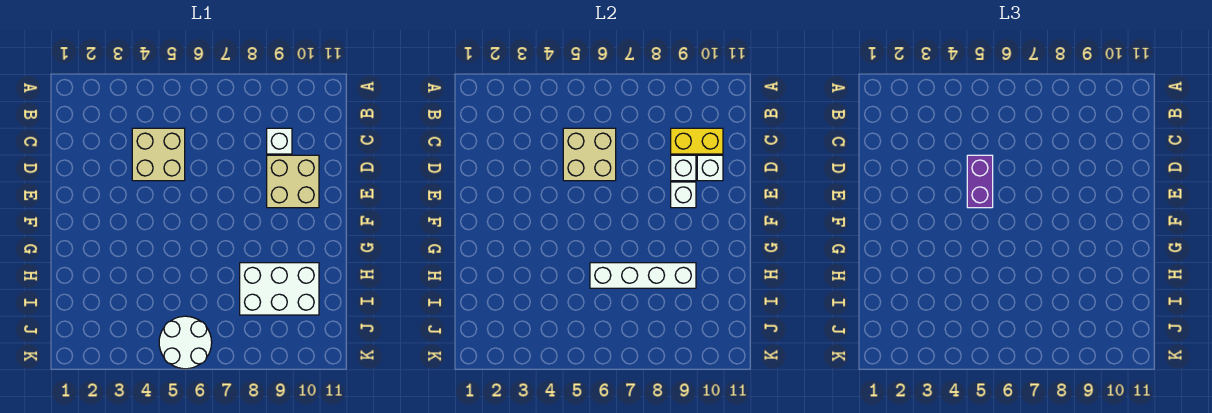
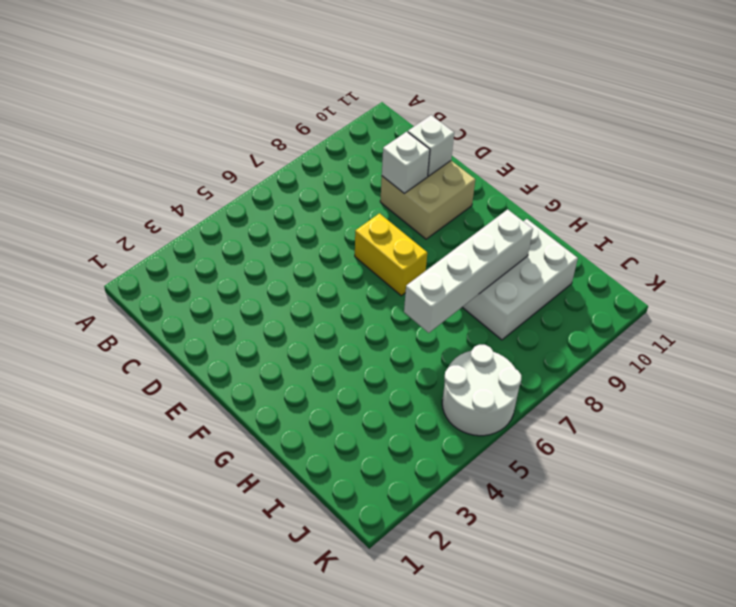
yellow 1x2 brick [355,214,427,296] -> yellow 1x2 brick turned to [671,128,723,154]
none -> tan 2x2 brick [132,128,185,181]
none -> white 1x1 brick [267,128,292,154]
none -> tan 2x2 brick [563,128,616,181]

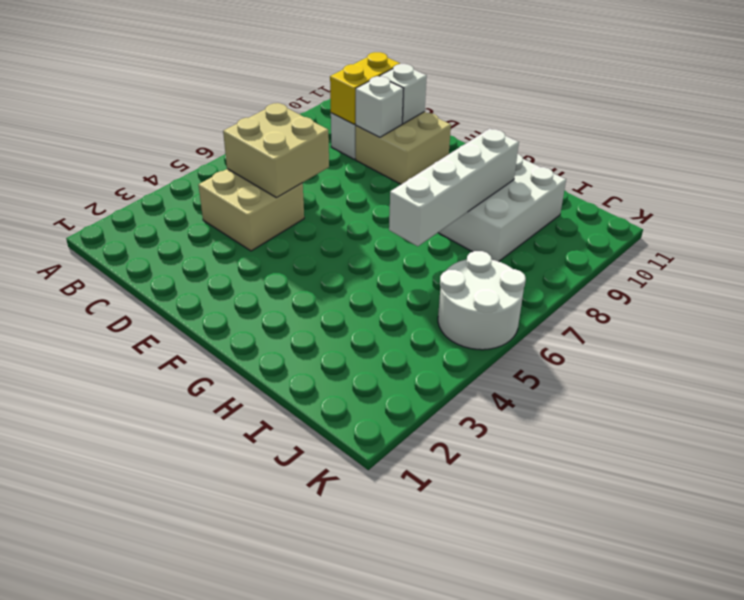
none -> white 1x1 brick [671,182,696,208]
none -> purple 1x2 brick [967,155,993,208]

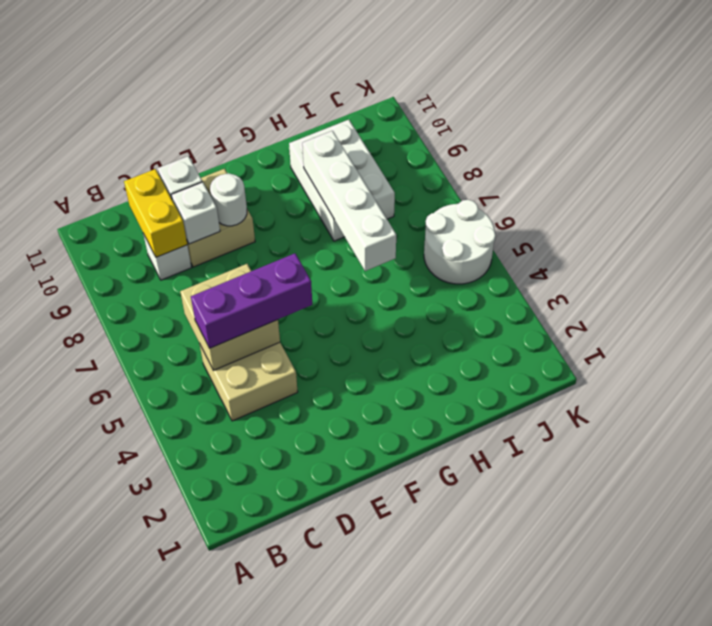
purple 1x3 brick [191,253,312,348] -> purple 1x2 brick [967,155,993,208]
white 1x1 round brick [210,174,247,226] -> white 1x1 brick [671,182,696,208]

